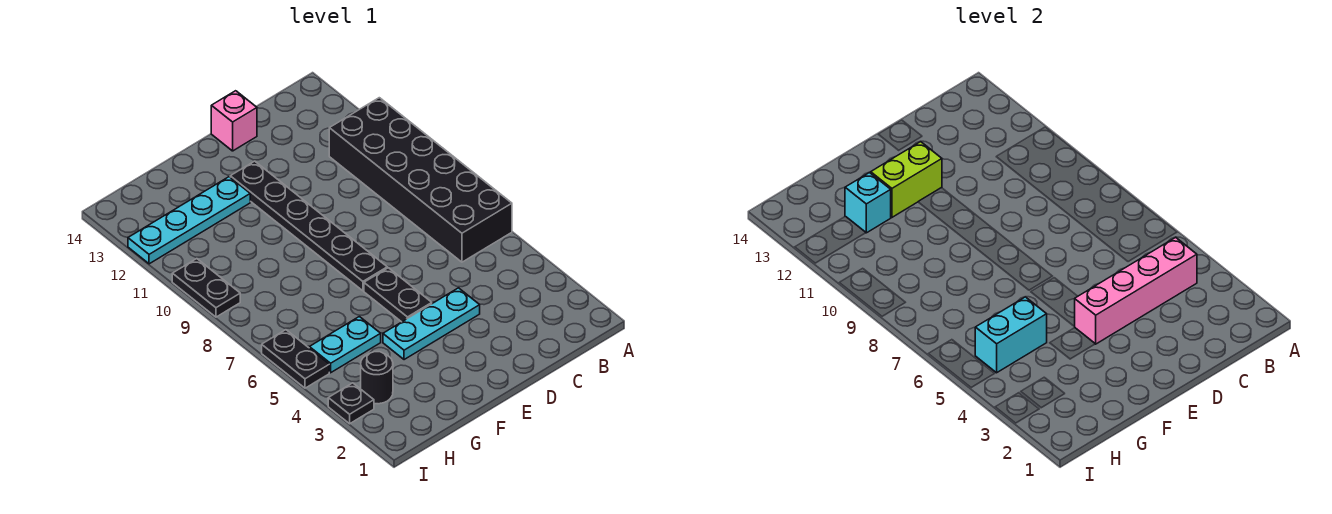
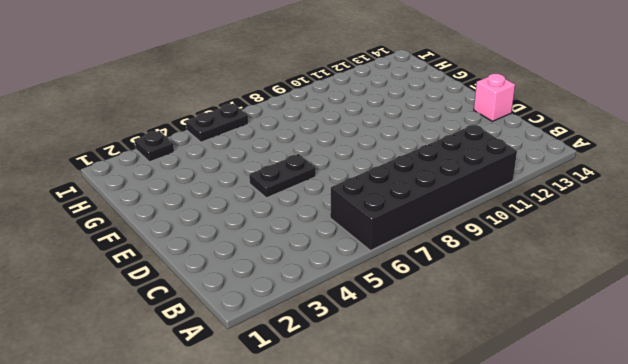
none -> cyan 1x3 plate [383,288,480,360]
none -> black 1x6 plate [230,161,387,291]
none -> cyan 1x4 plate [128,177,250,264]

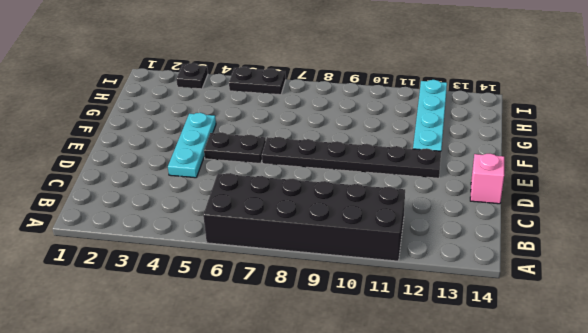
none -> cyan 1x2 plate [309,317,381,373]
none -> black 1x1 round brick [361,352,393,404]
none -> black 1x2 plate [172,259,240,317]

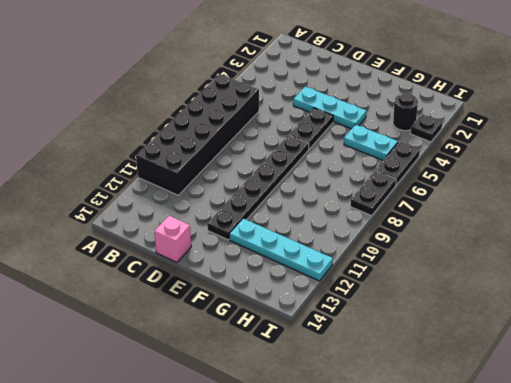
black 1x2 plate [350,170,396,216] -> black 1x2 plate moved to [172,259,240,317]
none -> pink 1x4 brick [1075,237,1197,344]
none -> lime 1x2 brick [871,142,942,217]
none -> cyan 1x2 brick [975,297,1047,373]

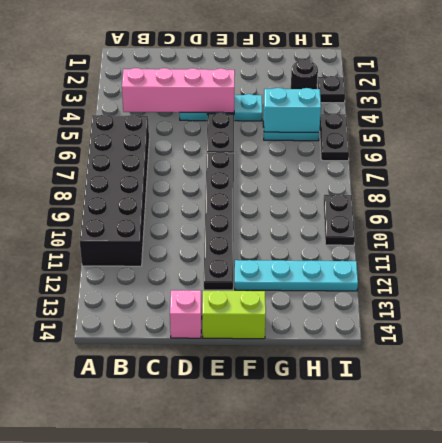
lime 1x2 brick [202,291,266,339] -> lime 1x2 brick moved to [871,142,942,217]
none -> cyan 1x1 brick [845,172,891,233]

